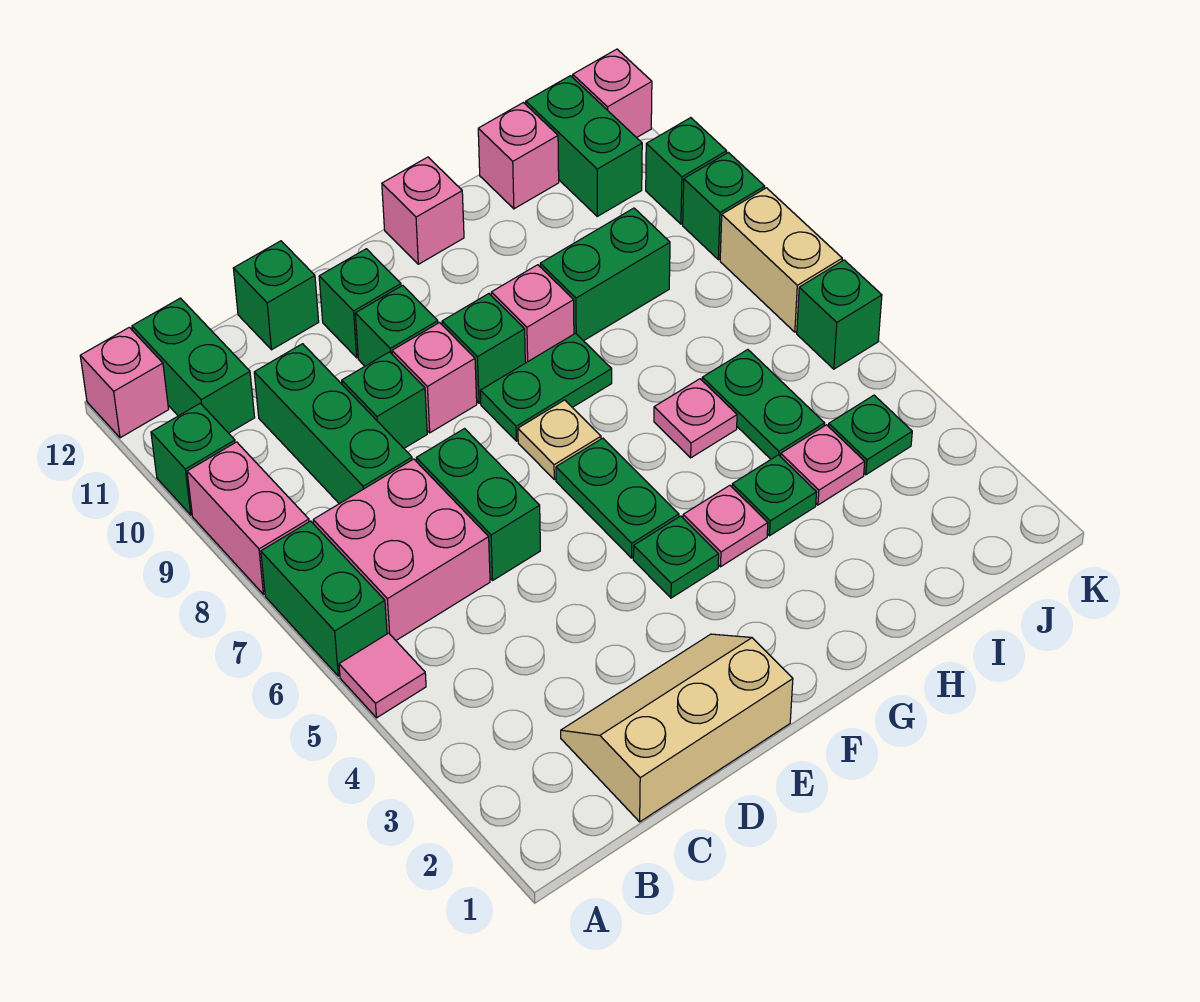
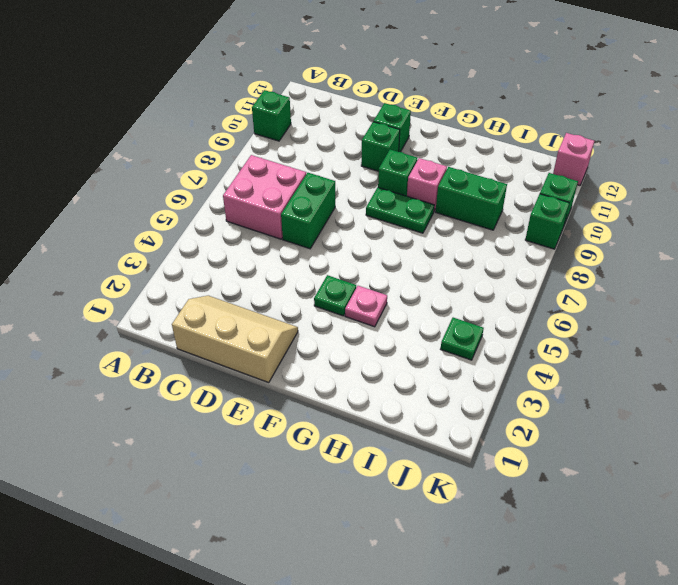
none -> pink 1x1 tile [339,633,426,718]
none -> green 1x2 brick [261,521,387,676]
none -> pink 1x2 brick [187,442,309,594]
none -> pink 1x1 brick [80,327,169,438]

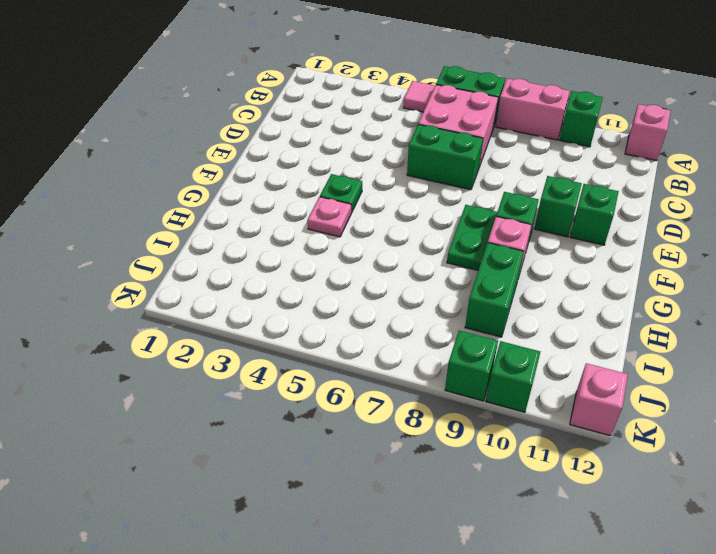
none -> green 1x2 brick [132,298,255,433]
none -> tan 2x3 slope [561,634,793,822]
none -> green 1x3 brick [254,344,412,504]
none -> green 1x1 brick [342,352,427,448]

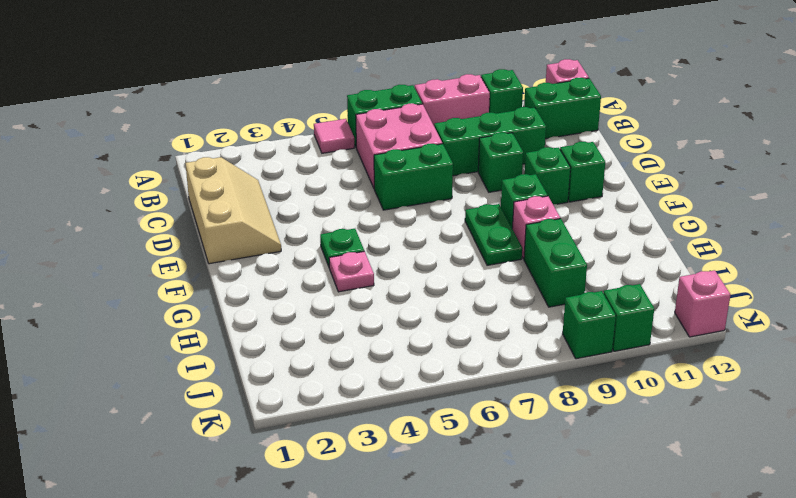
none -> green 1x1 brick [233,241,319,350]
none -> pink 1x1 brick [392,323,477,433]
none -> green 1x2 plate [556,438,679,558]
none -> tan 1x1 plate [518,400,601,480]

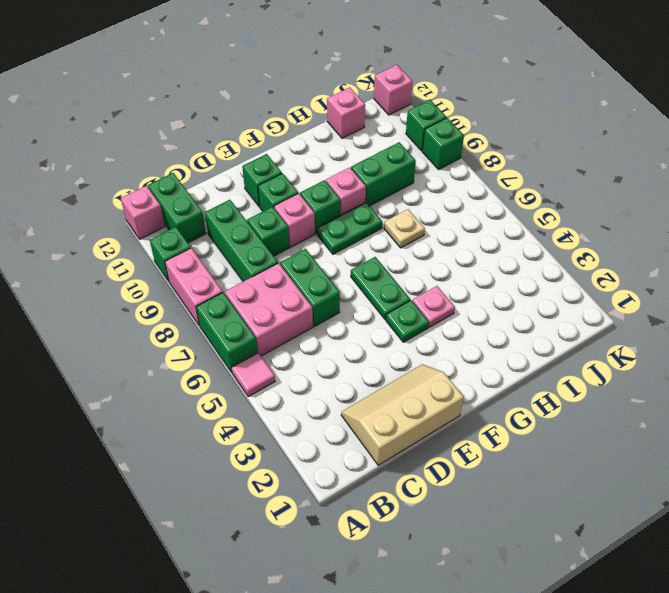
tan 1x1 plate [384,209,425,248] -> tan 1x1 plate moved to [518,400,601,480]
none -> green 1x1 brick [233,241,319,350]
none -> pink 1x1 brick [382,157,464,264]
none -> green 1x1 plate [732,455,817,536]
none -> pink 1x1 plate [654,379,737,458]

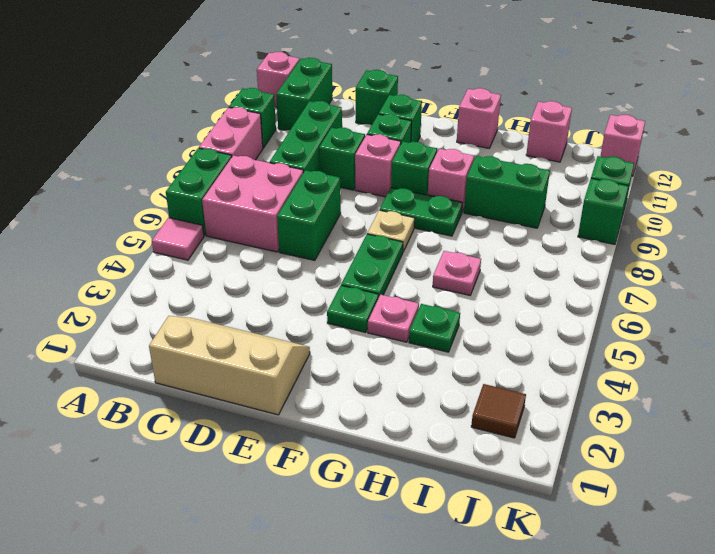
brown 1x1 tile [471,384,526,438] -> none
none -> pink 1x1 plate [781,425,865,505]
none -> green 1x2 plate [702,350,825,459]
none -> green 1x1 plate [829,395,912,475]
none -> green 1x2 brick [526,76,642,216]

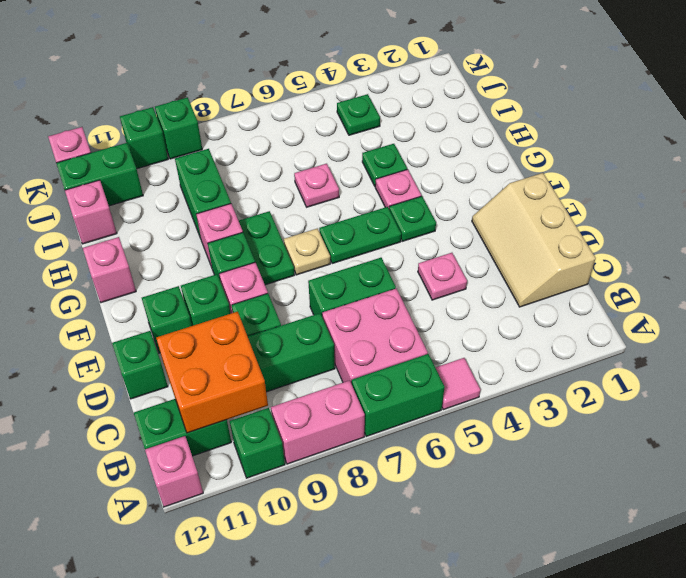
orange 2x2 brick [156,312,268,433] -> none
pink 1x1 plate [418,253,467,300] -> pink 1x1 plate moved to [781,425,865,505]
none -> green 1x2 plate [702,350,825,459]
none -> green 1x1 brick [797,260,882,369]
none -> tan 1x2 brick [720,188,842,332]

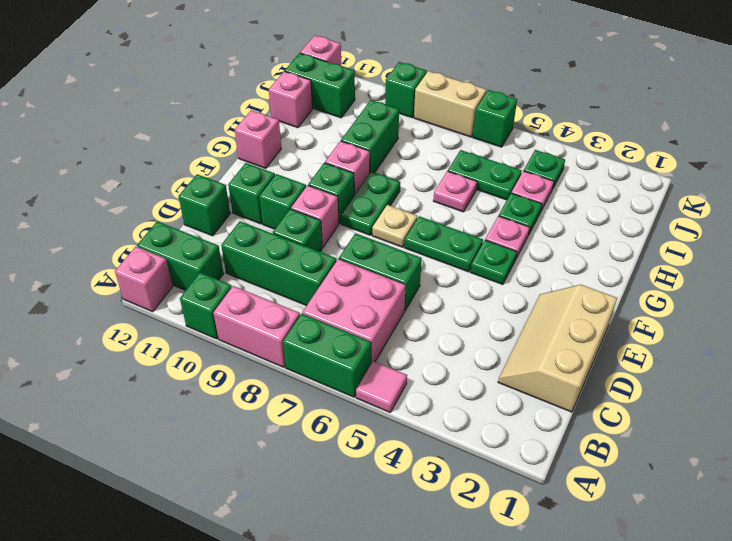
none -> green 1x1 brick [646,118,727,224]

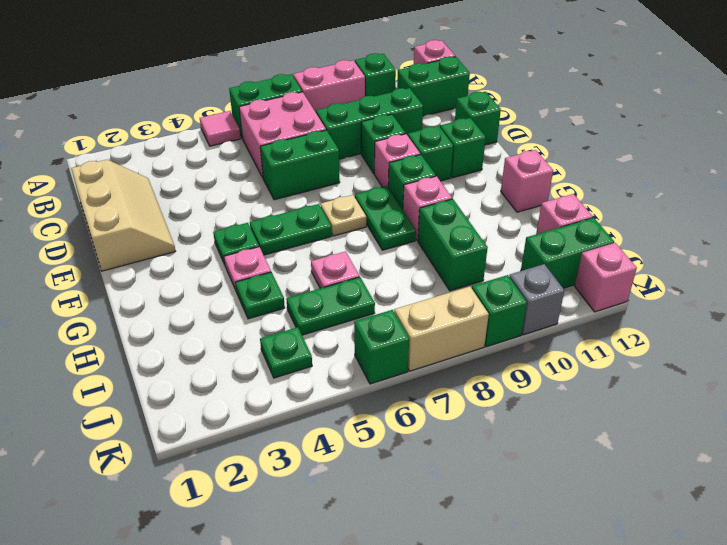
grey 1x1 brick [509,264,564,335] -> green 1x1 brick [646,118,727,224]
none -> pink 1x1 plate [781,425,865,505]

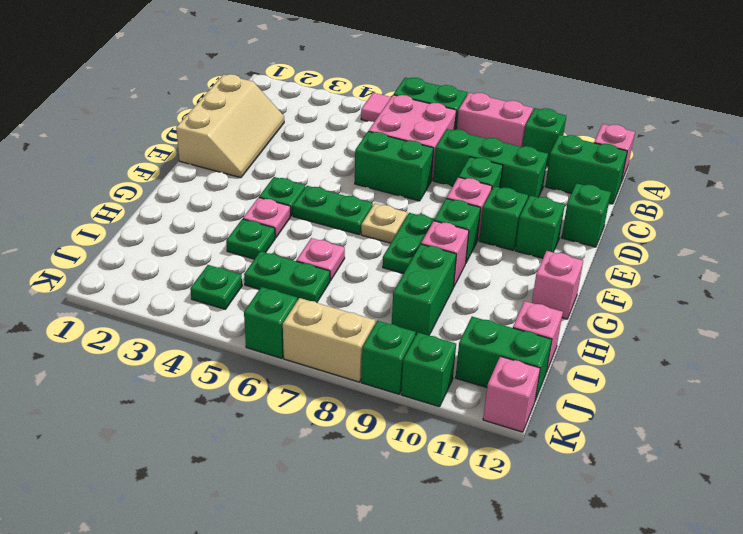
none -> pink 1x1 plate [781,425,865,505]

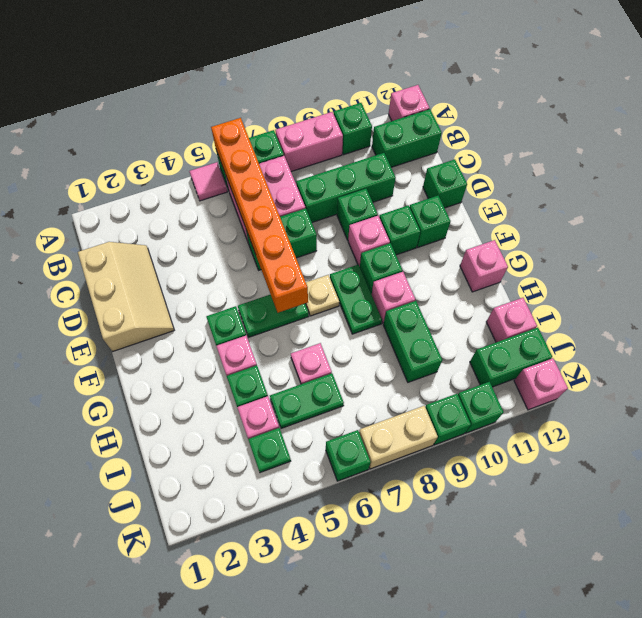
orange 1x6 brick [211,118,308,313] -> none

